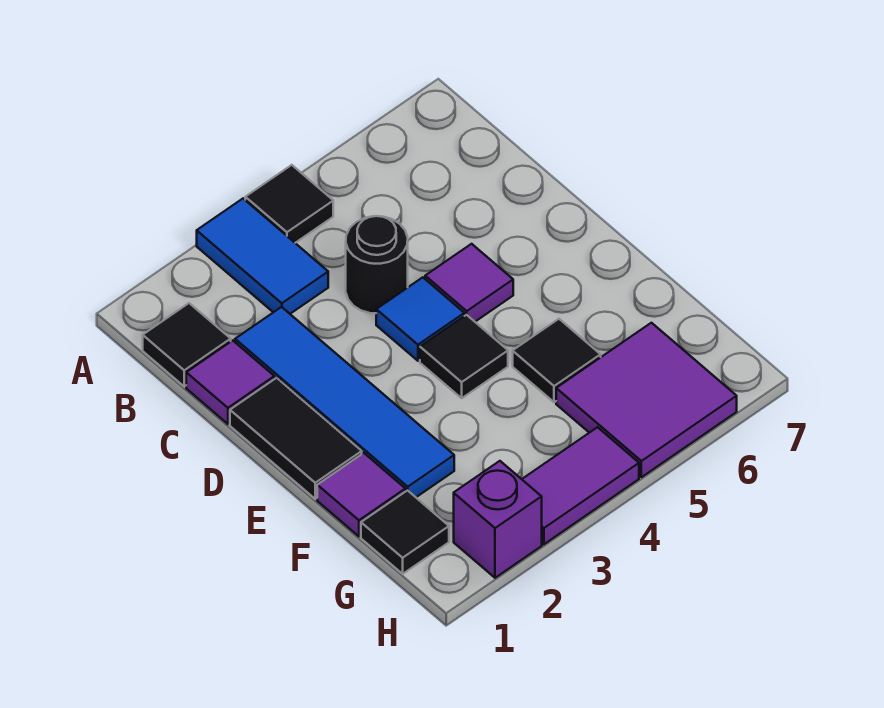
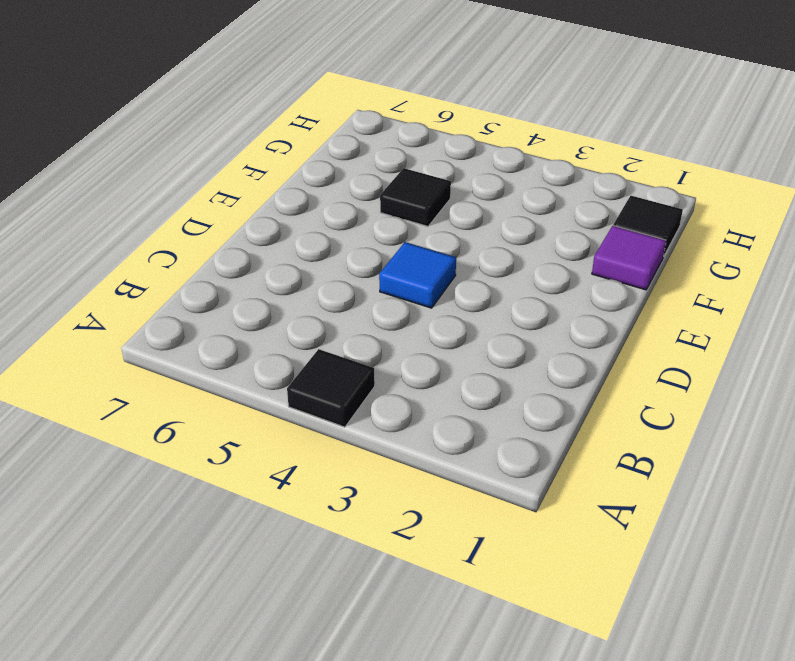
none -> blue 1x2 tile [197,199,328,314]
none -> black 1x1 tile [143,303,231,386]
none -> purple 1x1 tile [186,341,274,424]

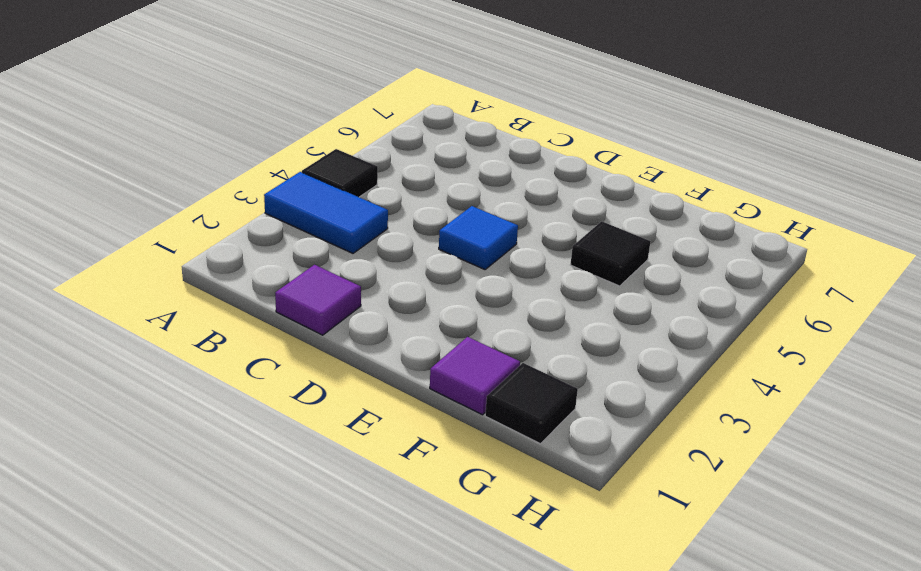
none -> black 1x1 tile [143,303,231,386]
none -> blue 1x4 tile [235,307,454,497]
none -> black 1x1 round brick [346,216,408,313]

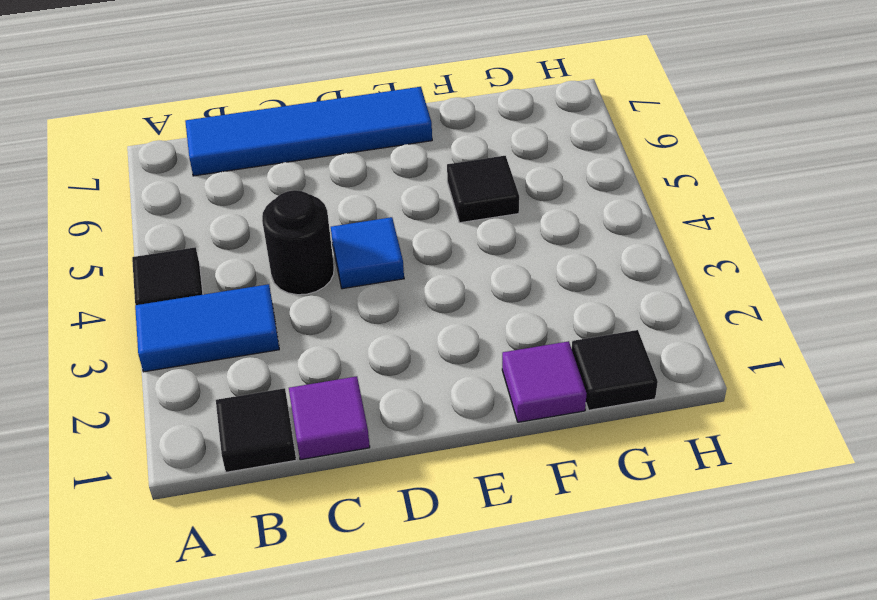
blue 1x4 tile [185,87,432,176] -> blue 1x4 tile moved to [235,307,454,497]
none -> black 1x2 tile [230,378,362,499]
none -> purple 1x1 tile [425,244,513,322]
none -> black 1x1 tile [420,315,508,398]

